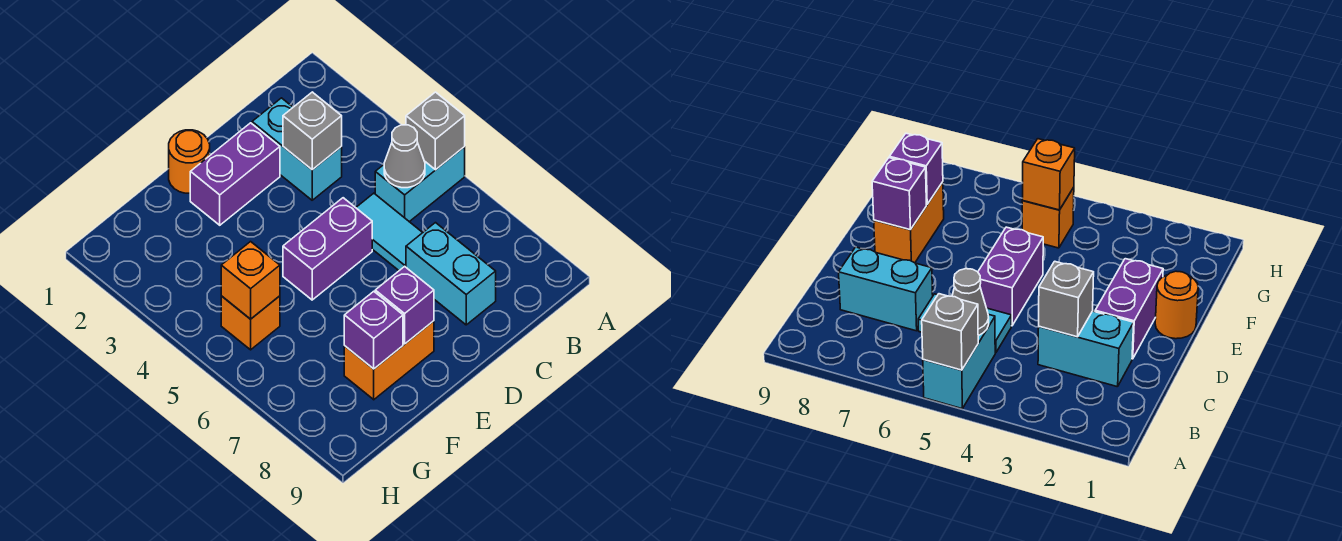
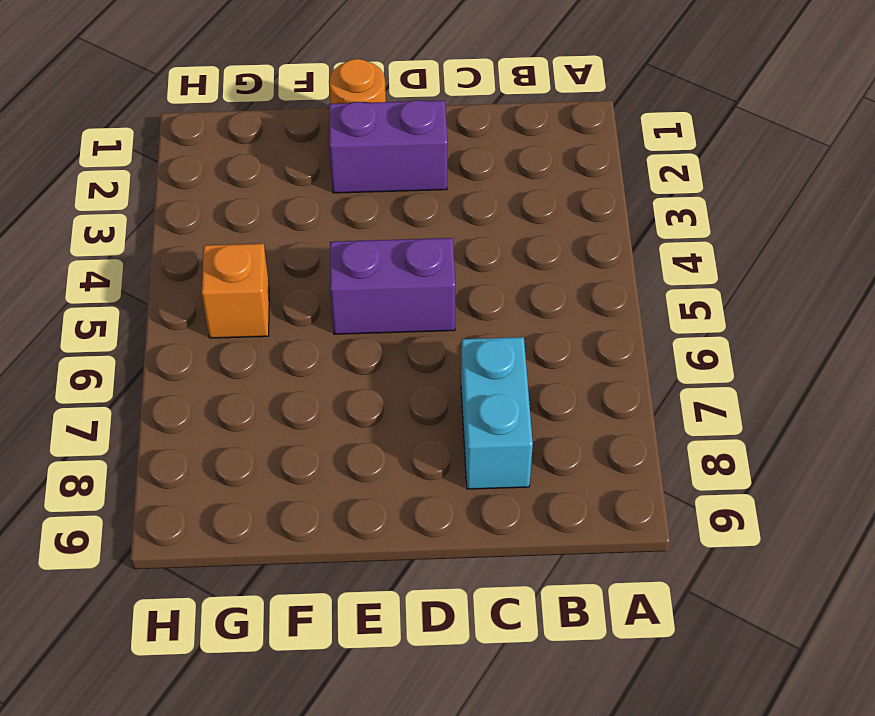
none -> cyan 1x2 brick [375,147,465,222]
none -> cyan 1x2 brick [252,98,342,200]
none -> cyan 1x2 tile [356,193,423,270]

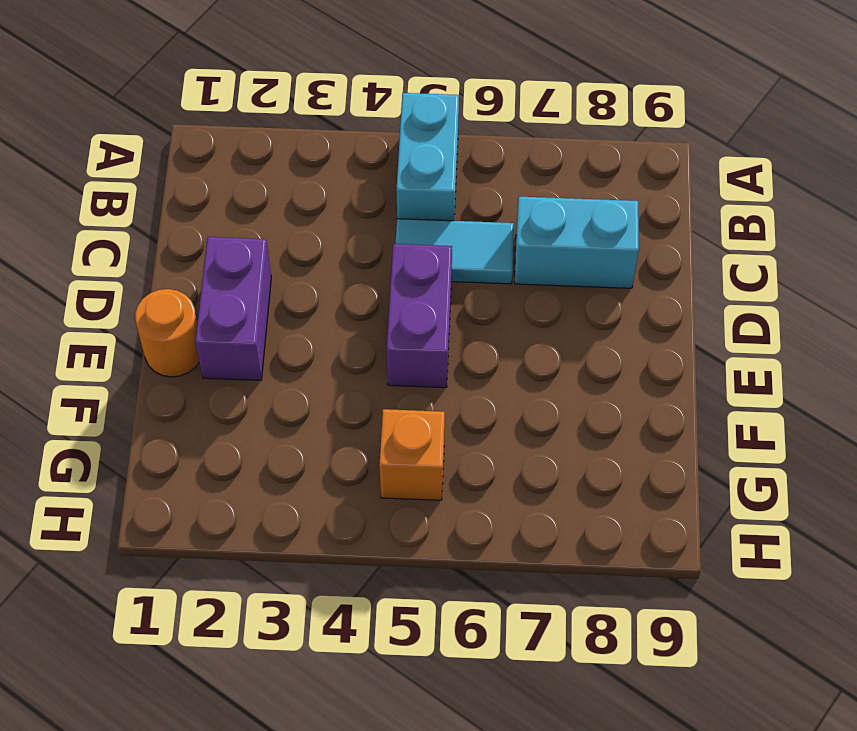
none -> cyan 1x2 brick [252,98,342,200]
none -> orange 1x2 brick [344,321,434,400]
none -> grey 1x1 brick [406,92,465,170]

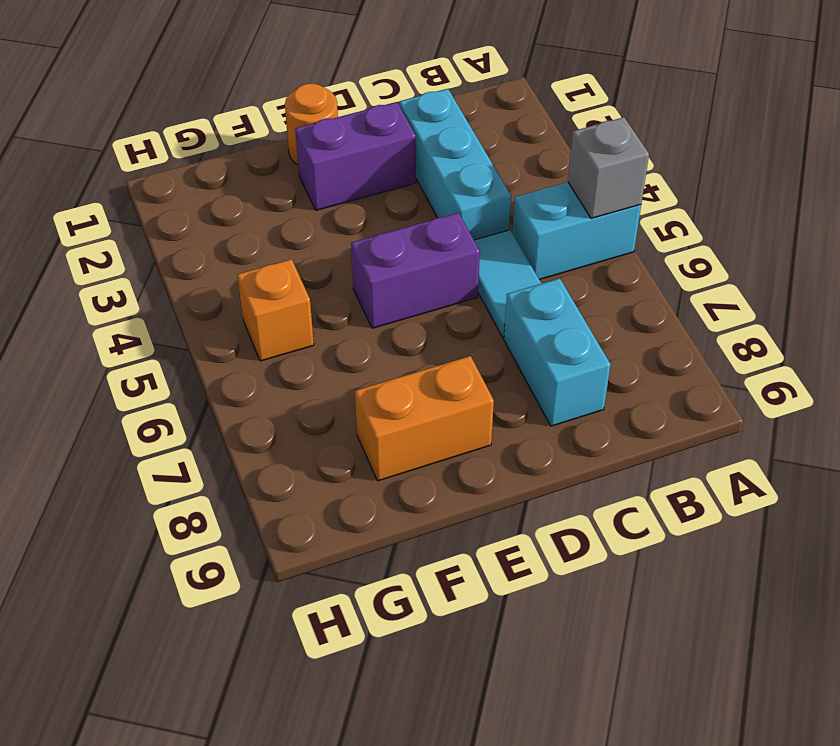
cyan 1x3 brick [400,89,511,240] -> cyan 1x2 brick [252,98,342,200]
none -> grey 1x1 cone [384,125,425,188]
none -> grey 1x1 brick [283,92,342,170]
none -> purple 1x1 brick [375,266,434,344]

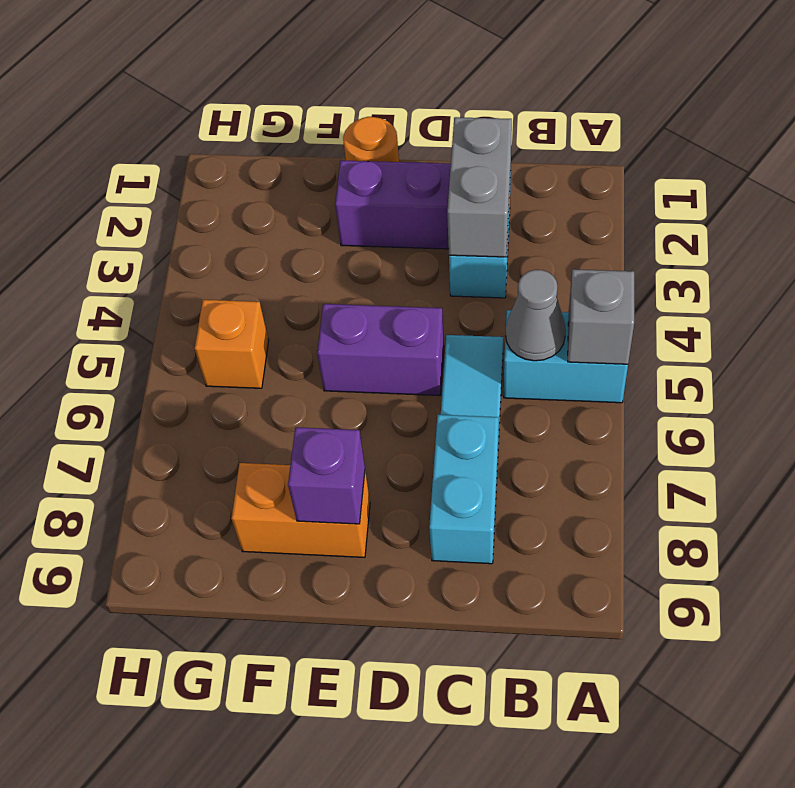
grey 1x2 brick [447,117,512,257] -> grey 1x1 brick [283,92,342,170]
none -> purple 1x1 brick [344,291,403,369]
none -> orange 1x1 brick [221,242,280,319]

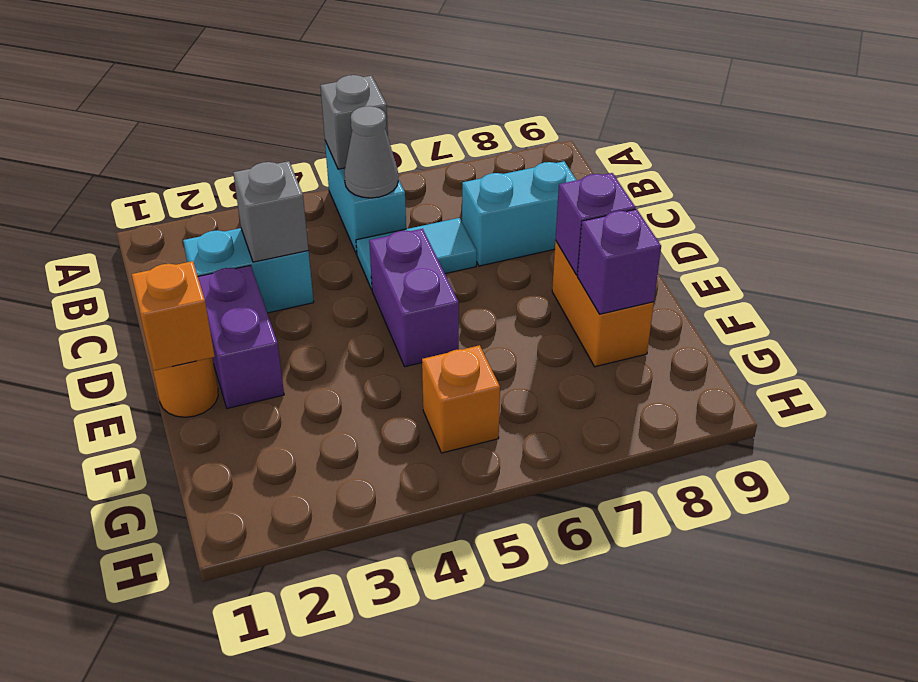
orange 1x1 brick [131,261,215,371] -> orange 1x1 brick moved to [221,242,280,319]

